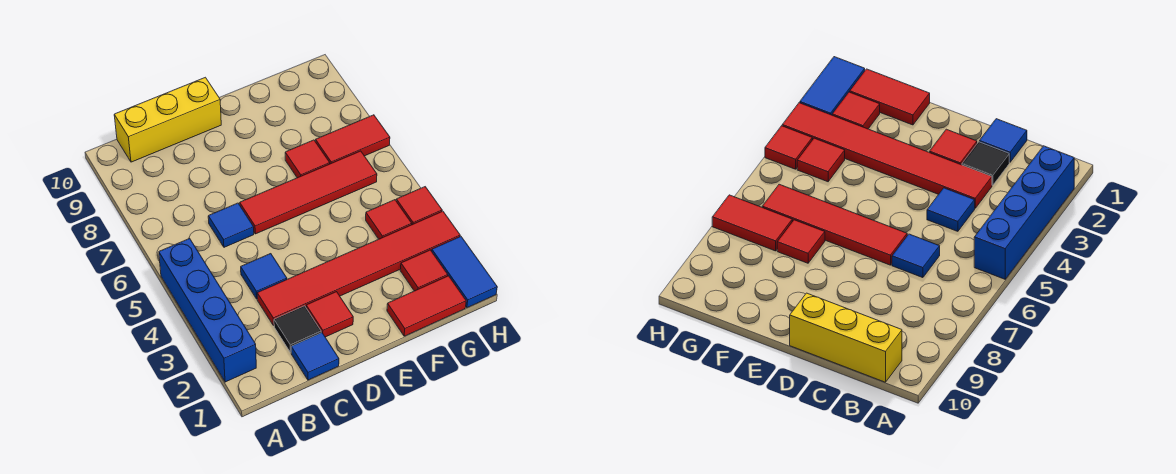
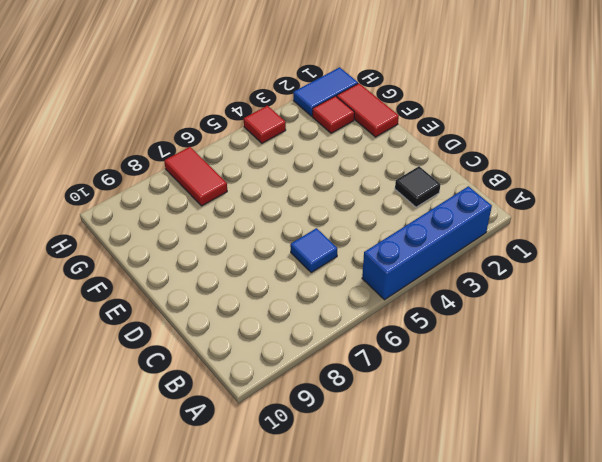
none -> yellow 1x3 brick [114,77,221,162]
none -> blue 1x1 tile [291,333,339,380]
none -> red 1x6 tile [257,211,460,326]

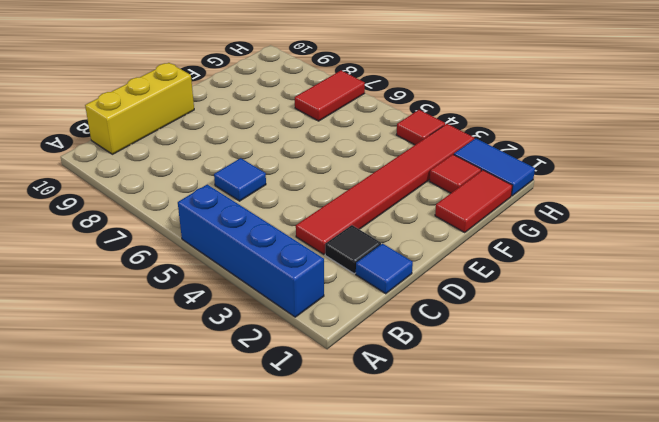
none -> blue 1x1 tile [241,254,287,299]
none -> red 1x1 tile [306,292,353,337]
none -> red 1x4 tile [240,151,377,234]

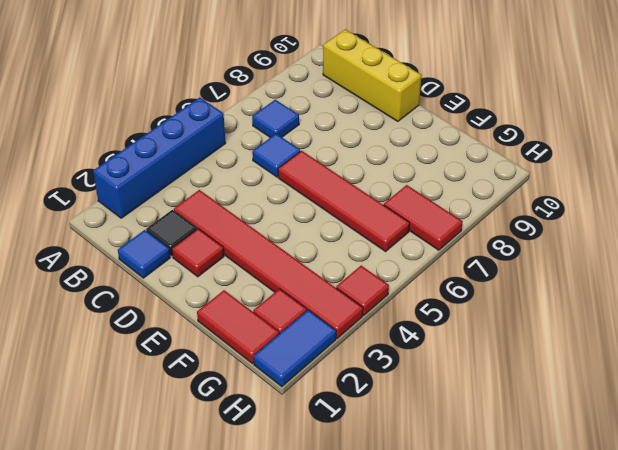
blue 1x1 tile [252,100,299,138] -> blue 1x1 tile moved to [241,254,287,299]
none -> red 1x1 tile [285,140,330,178]
none -> red 1x1 tile [366,200,412,239]

